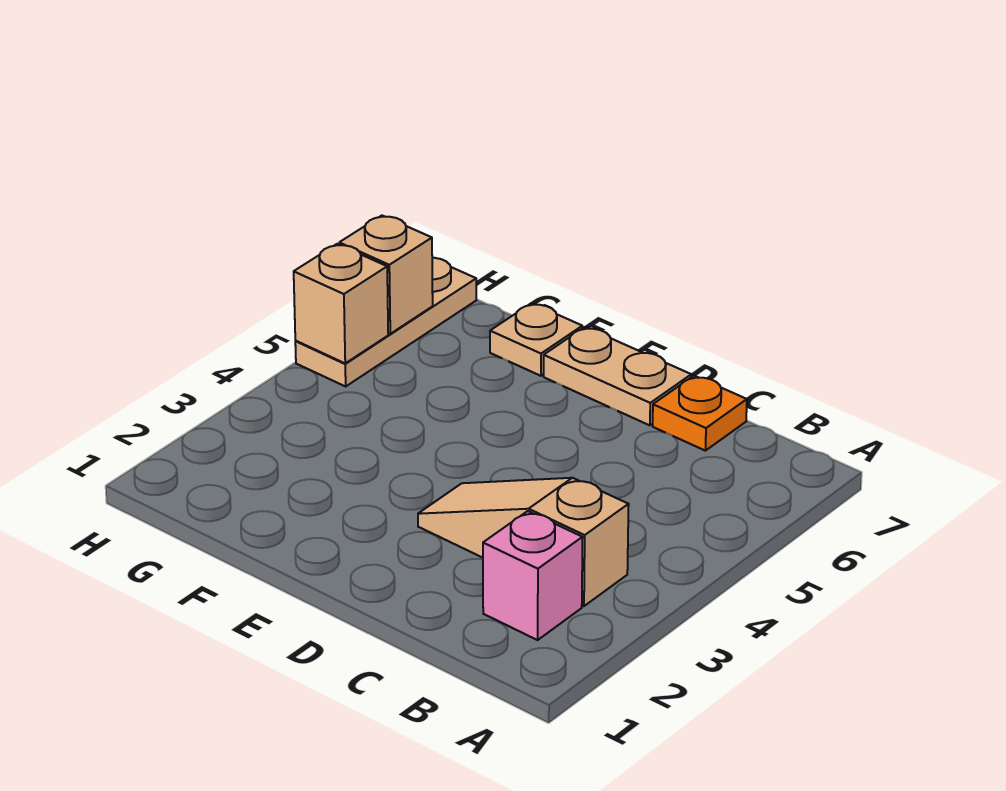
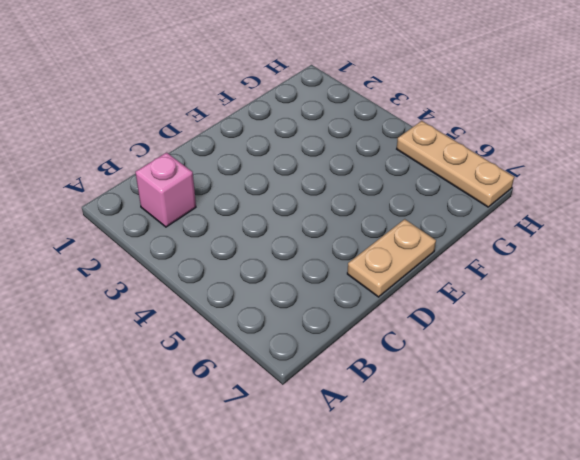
none -> tan 1x3 slope [418,478,629,606]
none -> orange 1x1 plate [653,376,747,451]

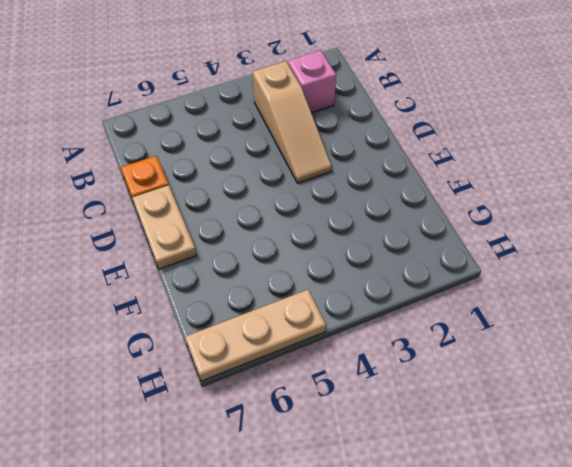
none -> tan 1x1 plate [490,303,582,376]
none -> tan 1x1 brick [294,244,388,363]

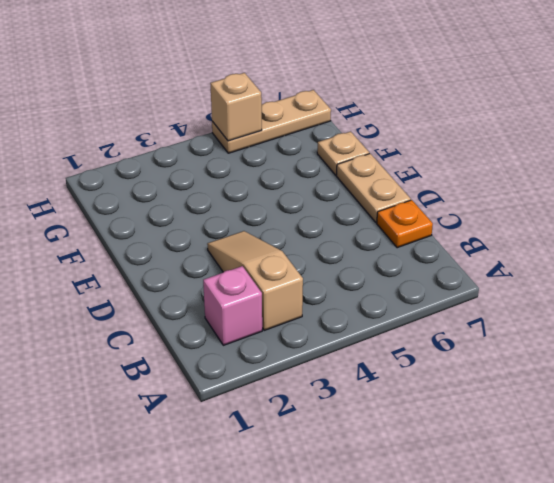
none -> tan 1x1 brick [339,216,433,334]

